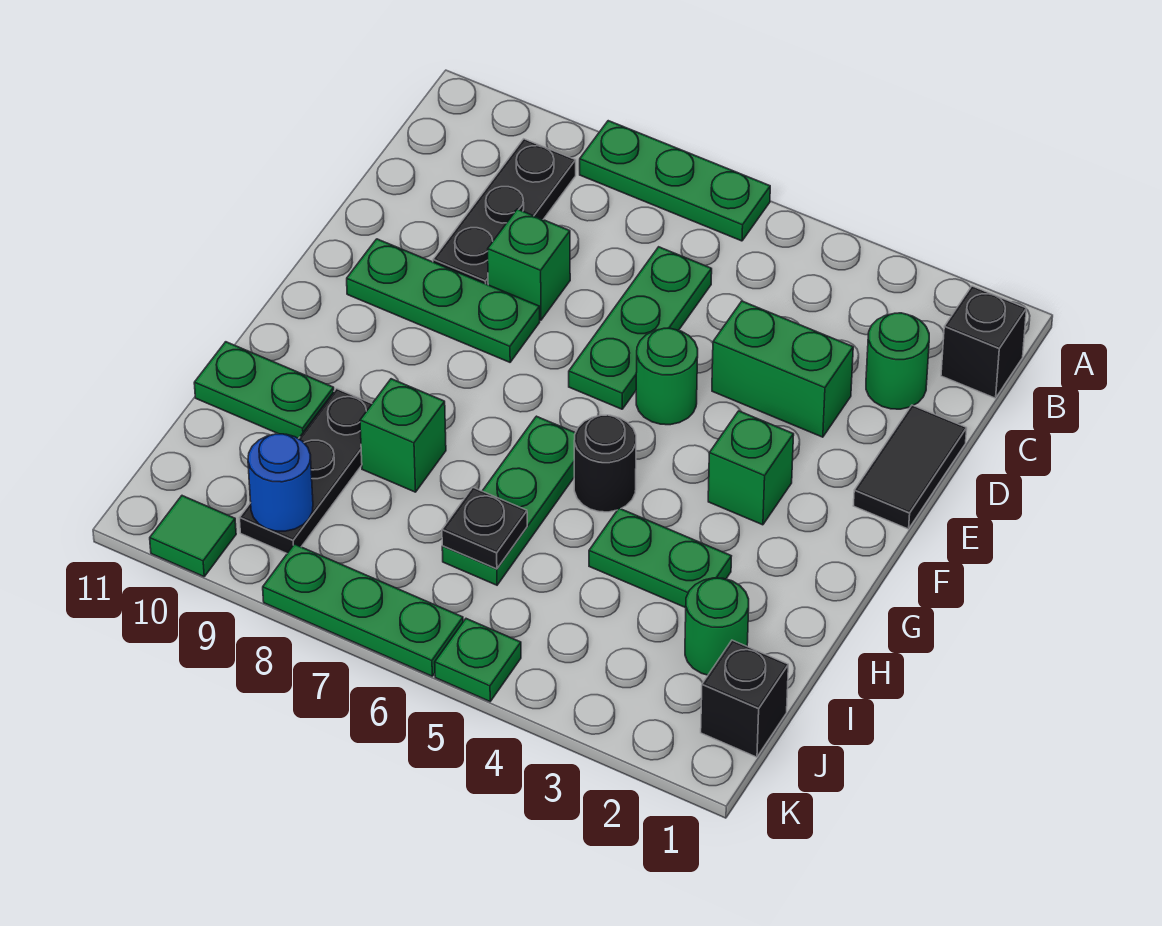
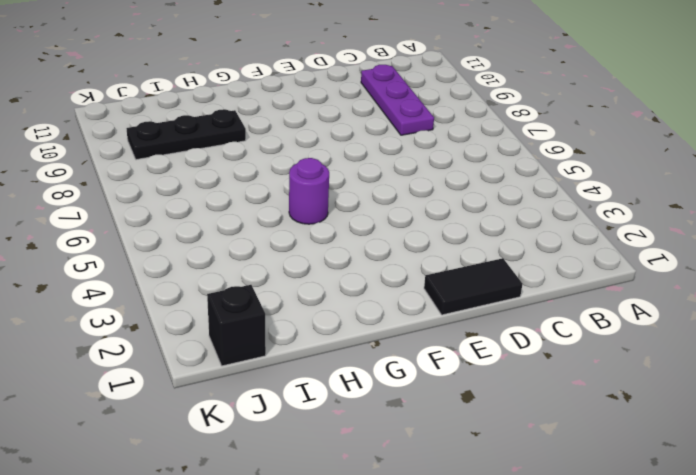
purple 1x3 plate [361,65,434,135] -> black 1x3 plate [433,139,576,285]
purple 1x1 round brick [289,158,329,224] -> black 1x1 round brick [574,415,636,512]
none -> green 1x3 plate [580,121,770,241]
none -> black 1x1 brick [941,286,1027,398]
none -> green 1x1 round brick [866,313,929,409]

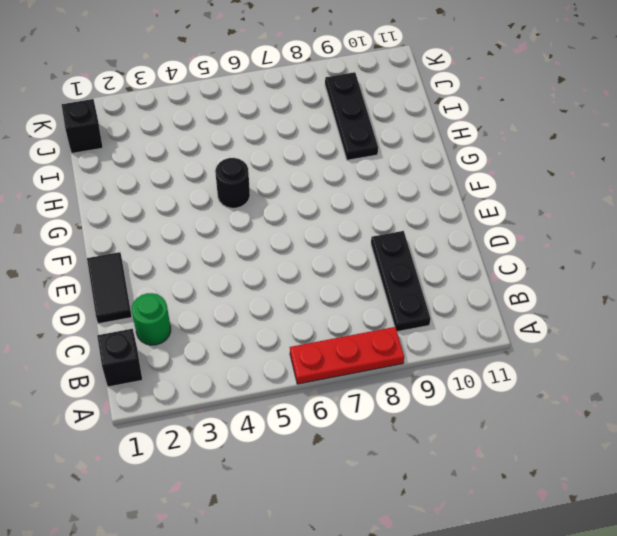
red 1x3 plate [290,327,404,384] -> green 1x3 plate [580,121,770,241]
none -> green 1x3 plate [569,247,712,409]
none -> green 1x2 brick [712,301,853,437]
none -> green 1x1 brick [488,209,570,320]

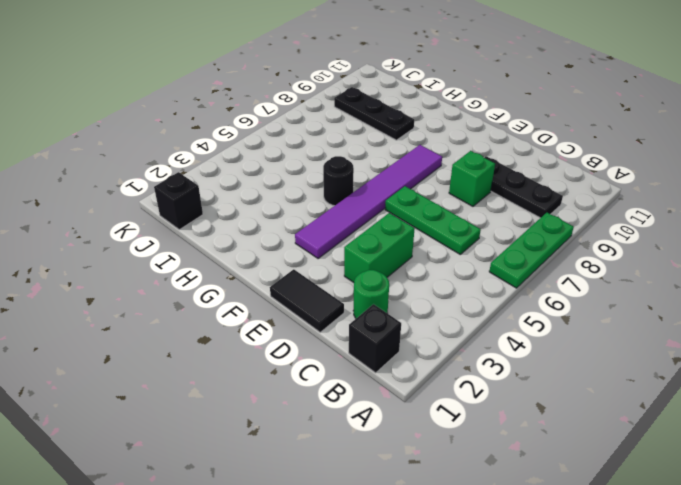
purple 1x6 tile [295,145,442,259] -> green 1x1 brick [708,411,794,525]
none -> green 1x1 round brick [636,328,698,425]
none -> green 1x3 plate [347,239,540,362]
none -> green 1x3 plate [442,416,575,585]

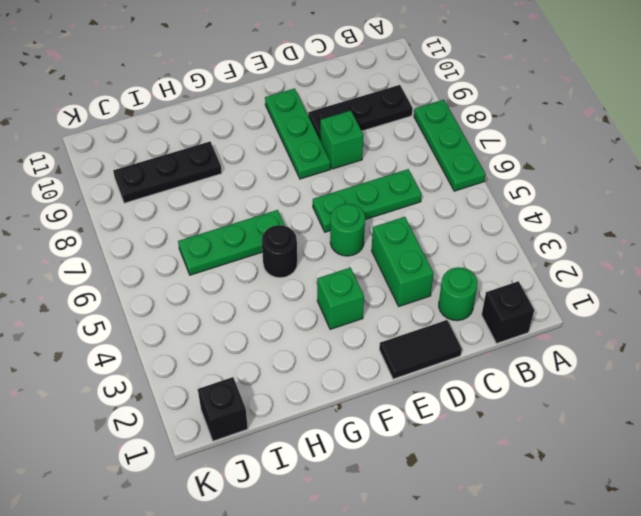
none -> green 1x2 plate [589,508,731,608]
none -> green 1x1 brick [360,379,446,492]
none -> green 1x2 plate [194,342,334,439]

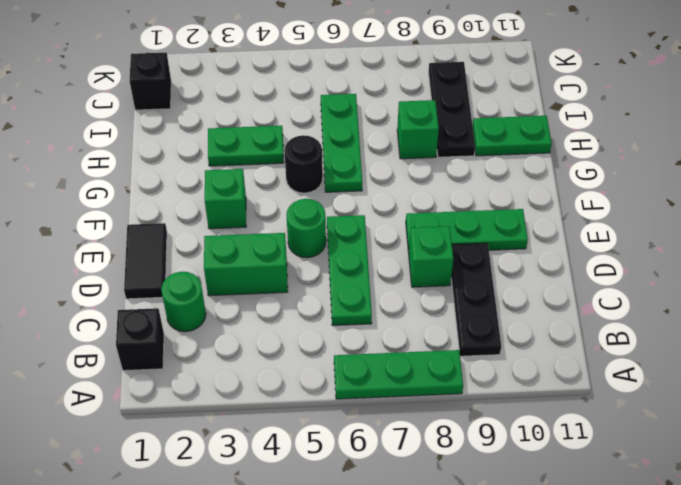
none -> green 1x1 round brick [685,578,749,675]
none -> green 1x1 plate [435,619,521,701]
none -> green 1x3 plate [263,544,463,676]

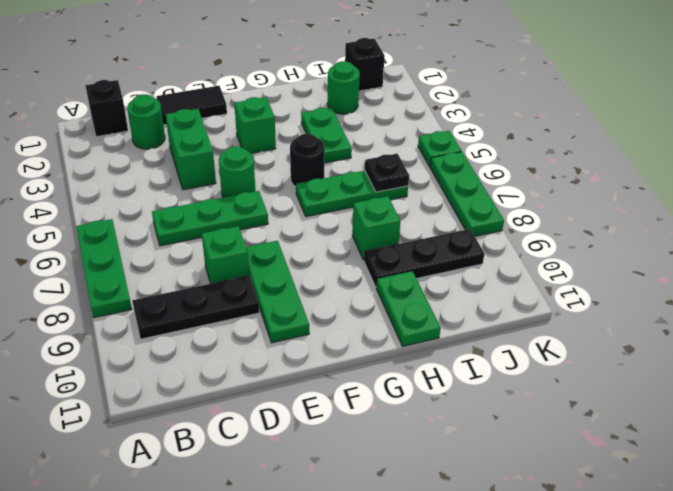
none -> green 1x1 tile [150,496,236,577]
none -> blue 1x1 round brick [248,434,313,531]

